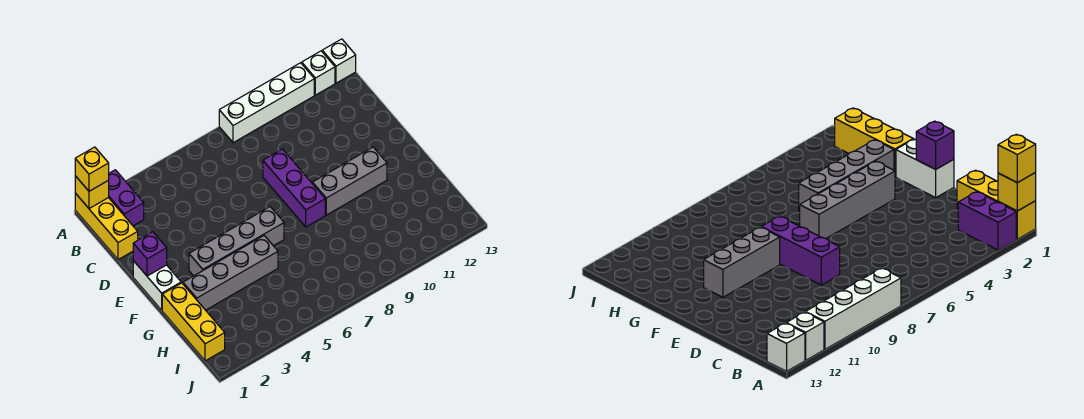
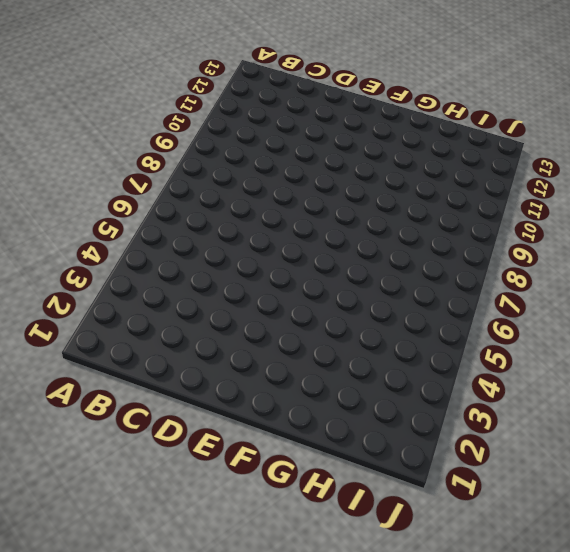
none -> yellow 1x3 brick [75,193,138,260]
none -> purple 1x2 brick [109,170,144,226]
none -> white 1x4 brick [219,63,314,143]

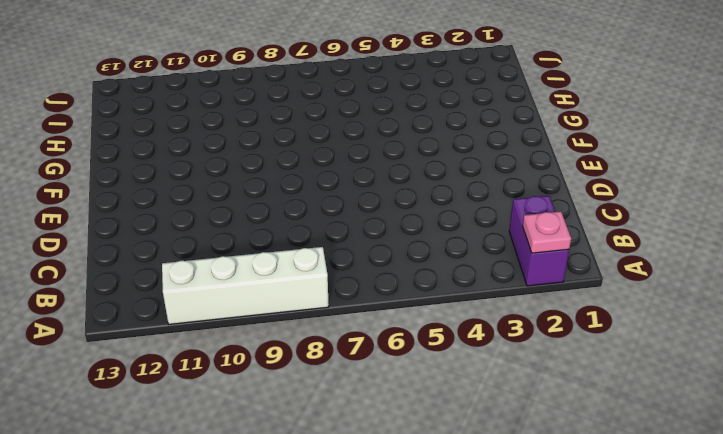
pink 1x1 plate [523,211,571,253] -> none
none -> yellow 1x3 brick [75,193,138,260]
none -> white 1x1 brick [302,51,335,95]
none -> white 1x1 brick [322,39,356,83]

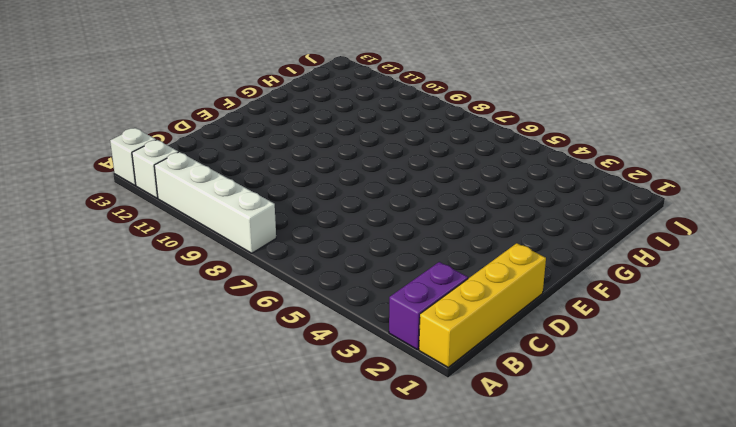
yellow 1x4 brick [419,243,546,367] -> yellow 1x3 brick [75,193,138,260]
none -> purple 1x3 brick [263,149,325,227]
none -> white 1x2 brick [133,261,181,310]
none -> grey 1x4 brick [189,207,284,276]

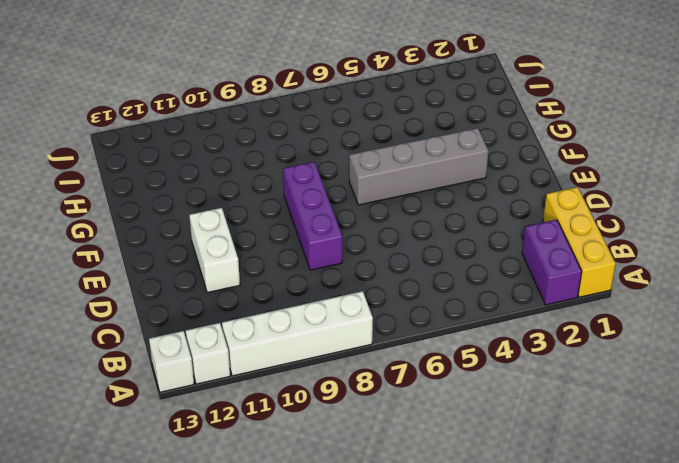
white 1x2 brick [189,208,240,293] -> white 1x2 brick moved to [133,261,181,310]
none -> grey 1x3 brick [312,147,387,215]
none -> yellow 1x3 brick [162,283,225,361]
none -> grey 1x4 brick [183,236,278,310]

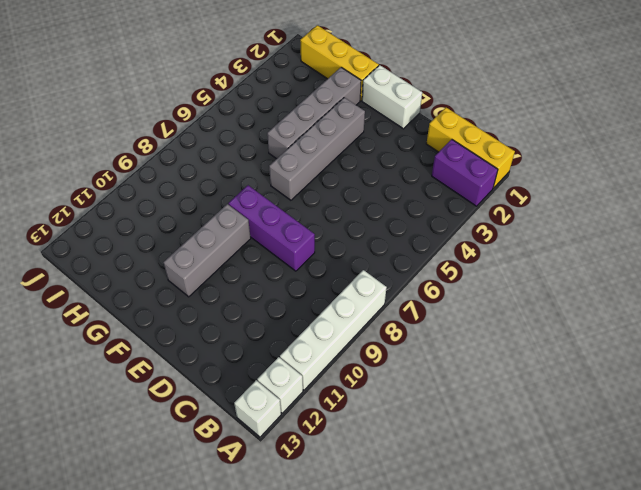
none -> yellow 1x1 brick [75,176,109,209]
none -> purple 1x1 brick [133,232,167,276]
none -> yellow 1x1 brick [75,147,109,191]

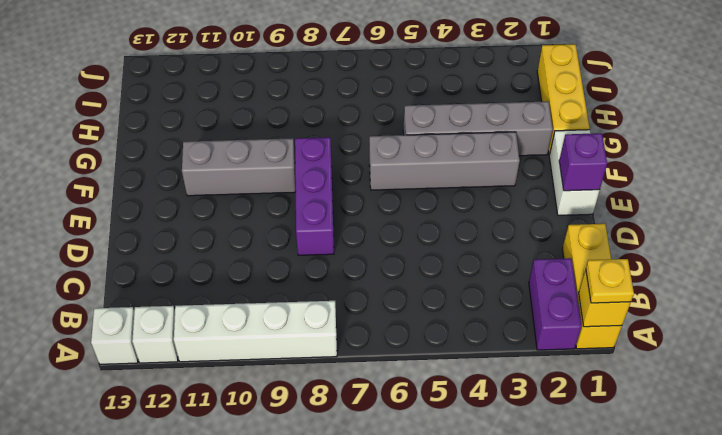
yellow 1x1 plate [586,259,634,303] -> yellow 1x1 brick [75,147,109,191]

